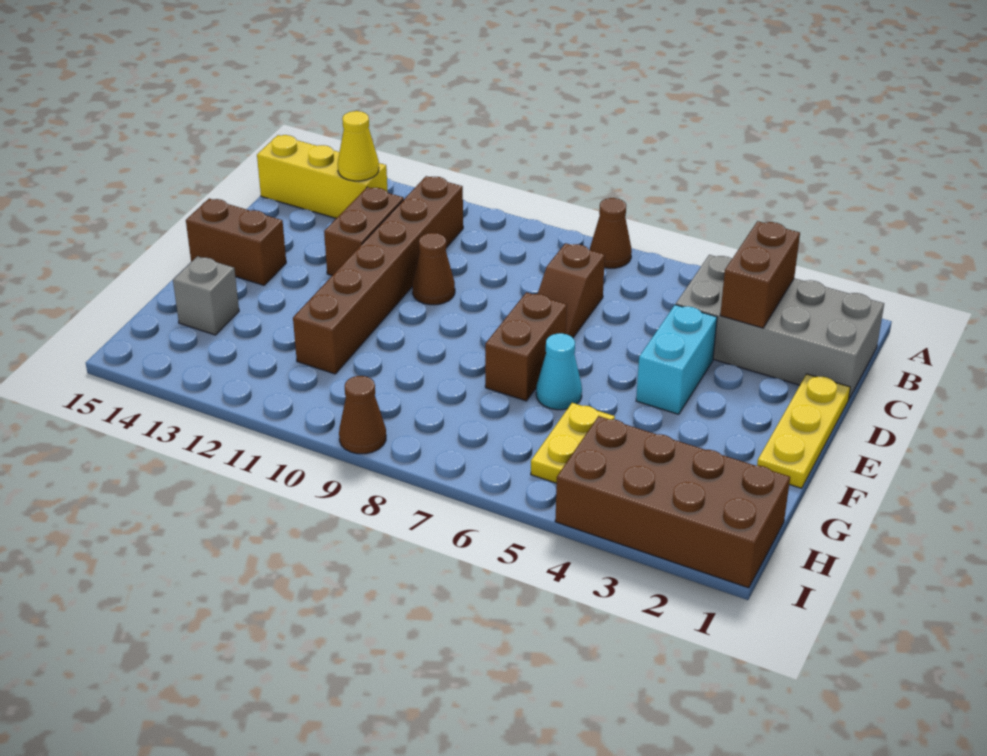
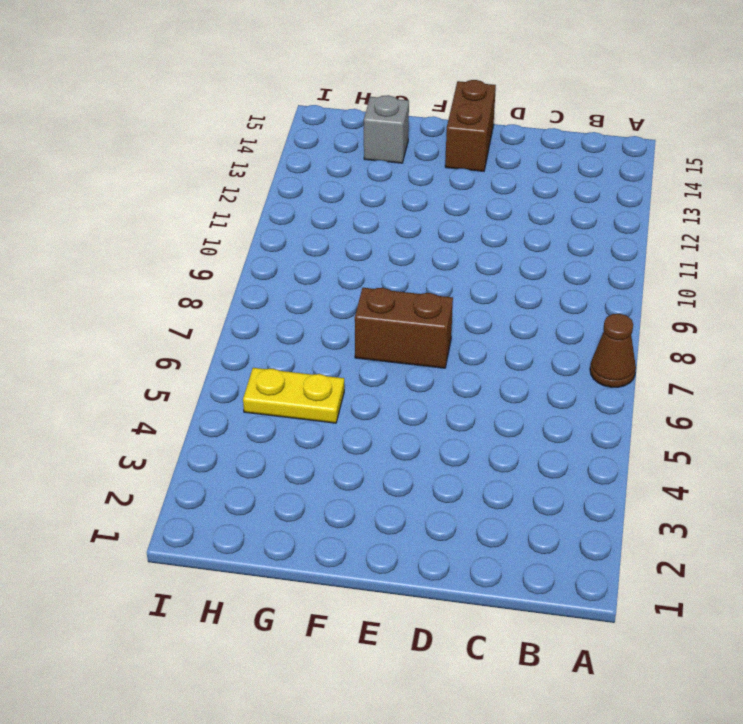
none -> grey 2x4 brick [675,255,884,400]
none -> brown 1x6 brick [293,176,463,374]
none -> yellow 1x3 brick [257,135,388,218]

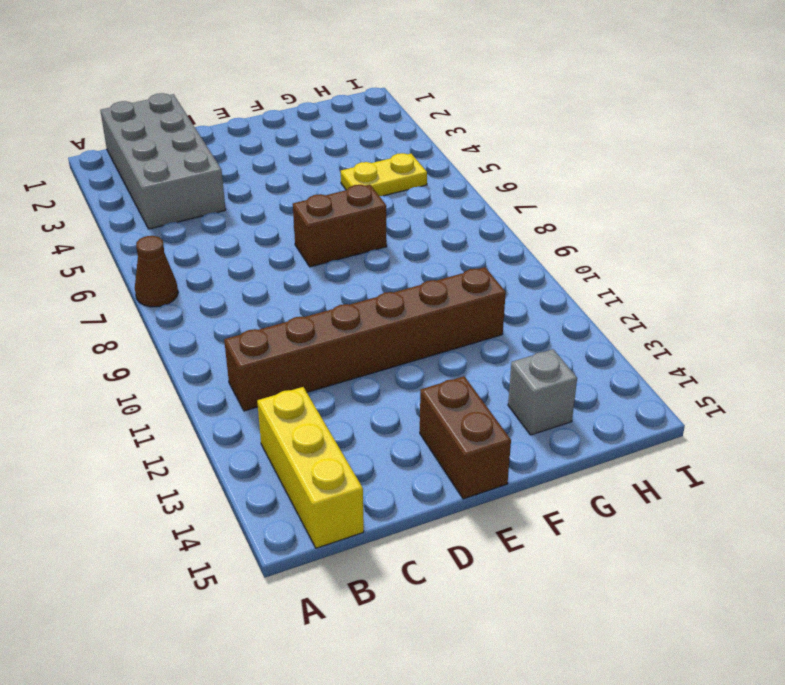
none -> brown 1x2 slope [538,243,605,338]
none -> brown 1x2 brick [324,187,404,275]
none -> yellow 1x3 plate [757,374,850,488]

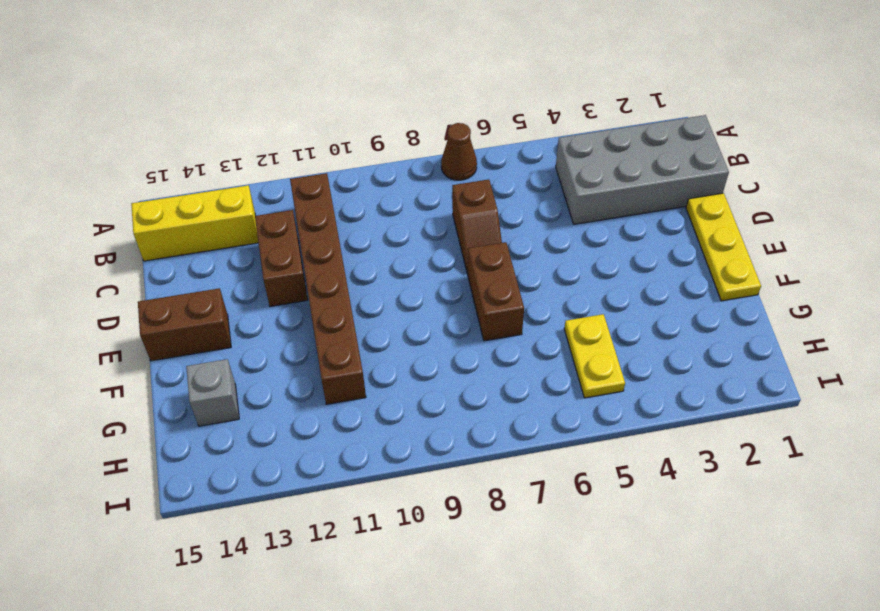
none -> cyan 1x2 brick [636,305,717,414]
none -> brown 1x1 cone [412,233,455,305]
none -> cyan 1x1 cone [536,333,582,410]

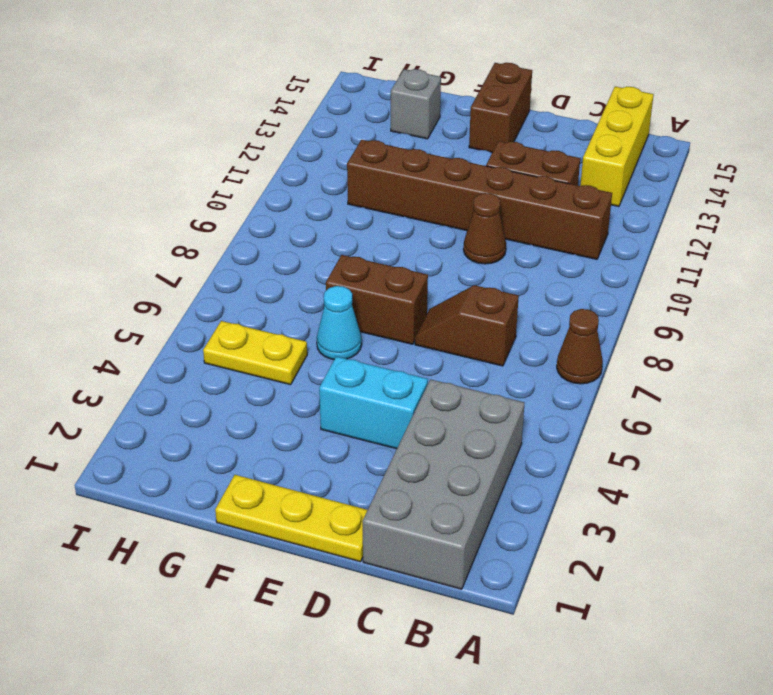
none -> brown 2x4 brick [555,416,790,588]
none -> brown 1x1 cone [339,376,386,454]
none -> brown 1x2 brick [720,221,800,328]

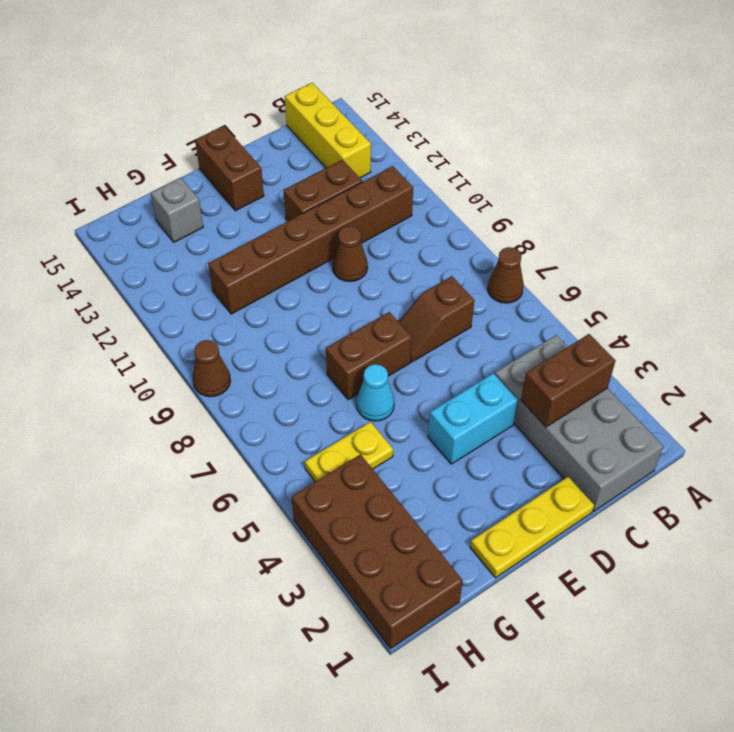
none -> yellow 1x1 cone [338,111,379,181]

